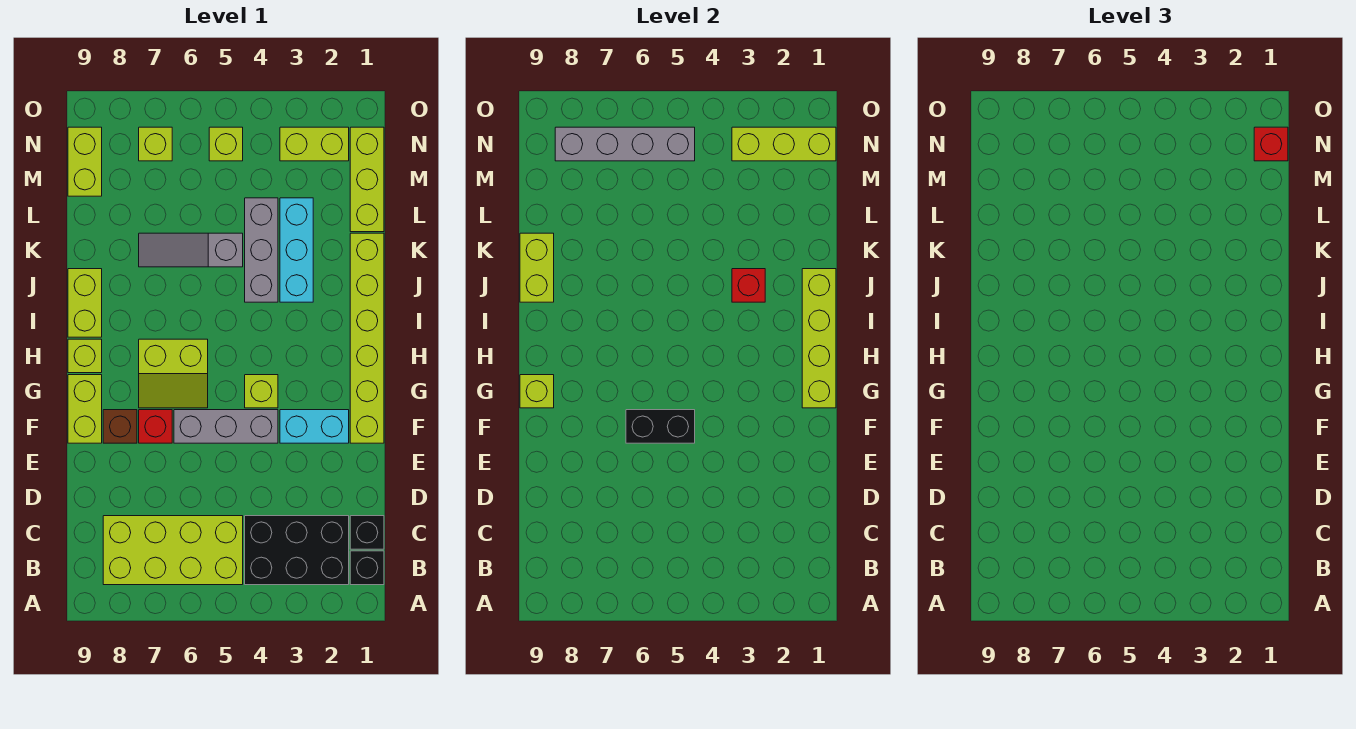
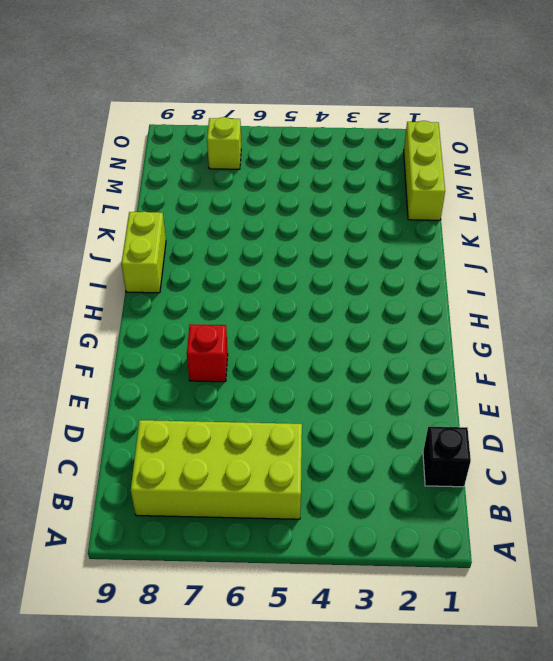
none -> black 1x1 brick [350,551,384,585]
none -> black 2x3 brick [245,516,349,585]
none -> lime 1x6 brick [350,233,384,443]
none -> cyan 1x2 brick [280,410,349,443]

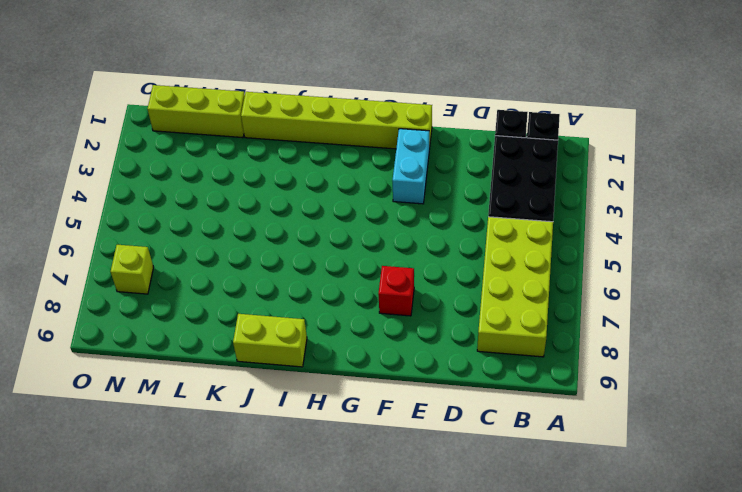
none -> grey 1x3 brick [174,410,278,443]
none -> brown 1x1 brick [103,410,137,443]
none -> lime 1x2 brick [68,375,102,443]
none -> lime 1x1 brick [245,375,278,408]

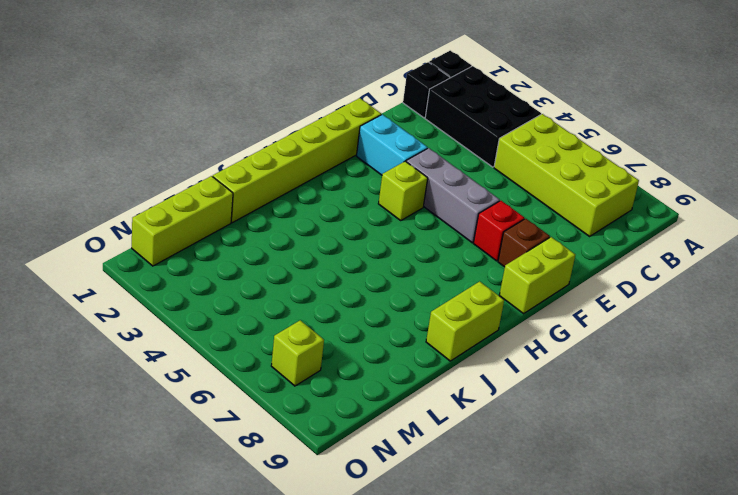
none -> lime 2x2 slope [139,339,208,408]
none -> lime 1x1 brick [68,339,102,373]
none -> cyan 1x3 brick [280,198,313,302]
none -> grey 1x3 brick [245,198,278,302]

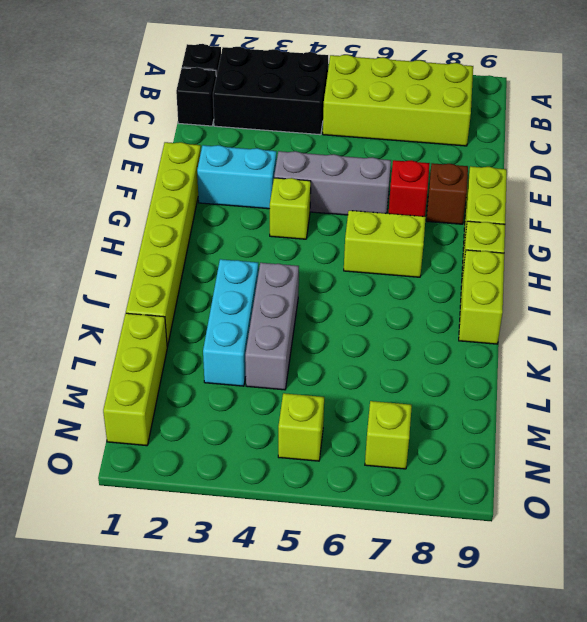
none -> grey 1x3 slope [139,233,243,267]
none -> lime 1x2 brick [68,127,102,196]
none -> lime 1x2 brick [280,127,349,161]
none -> black 1x2 brick [626,410,695,443]

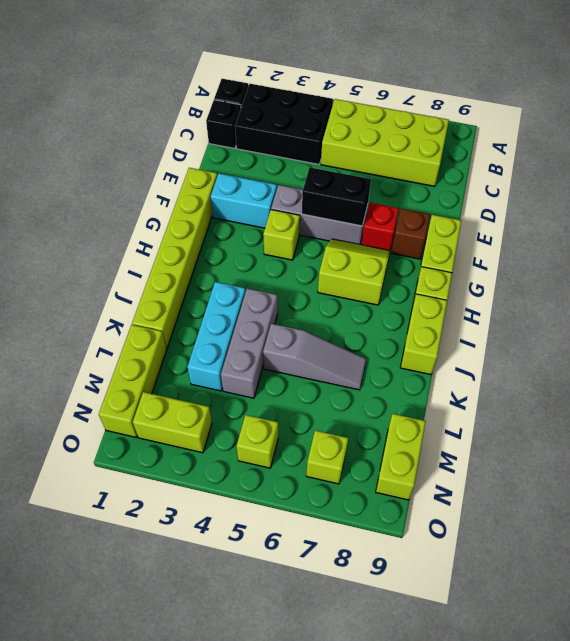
none -> lime 1x4 brick [802,269,836,408]
none -> lime 1x1 brick [520,375,554,408]
none -> red 1x1 brick [732,269,765,302]
none -> lime 1x2 brick [520,233,554,302]

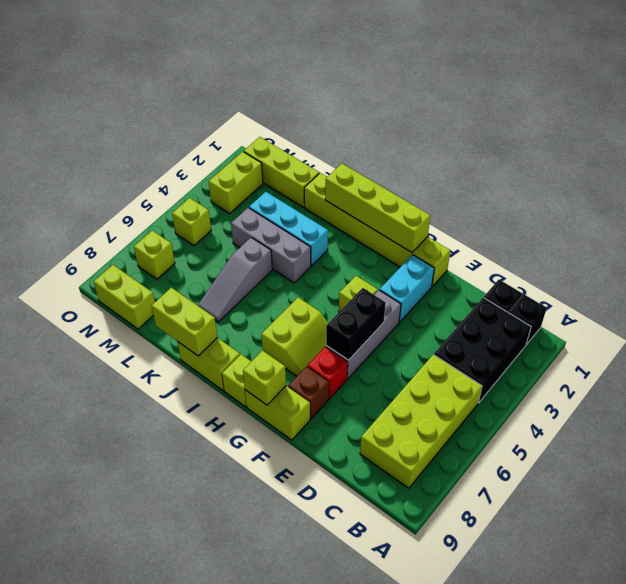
none -> red 1x1 brick [732,269,765,302]
none -> lime 1x3 brick [732,127,836,161]
none -> grey 1x4 brick [555,127,695,161]
none -> red 1x1 brick [1254,127,1288,161]

